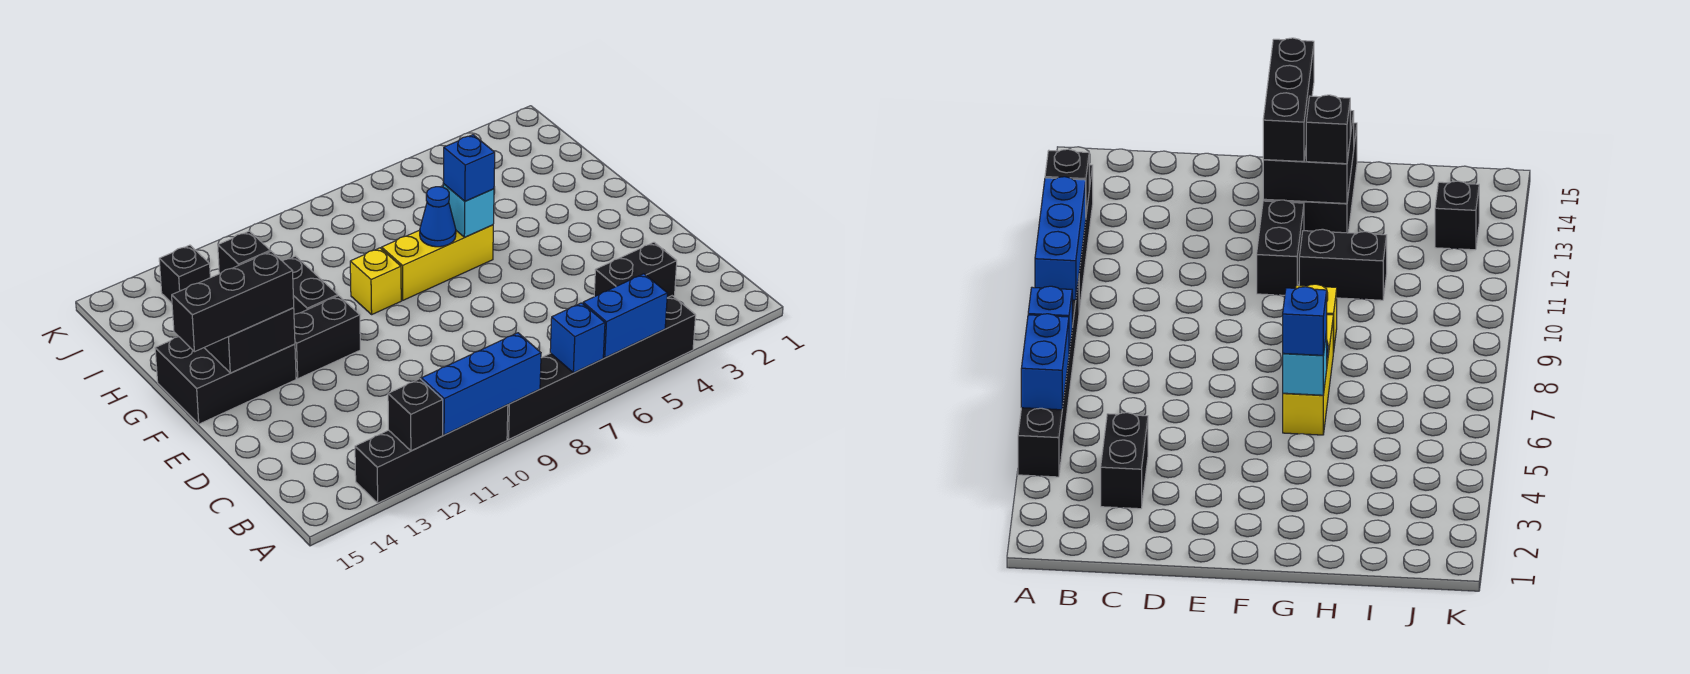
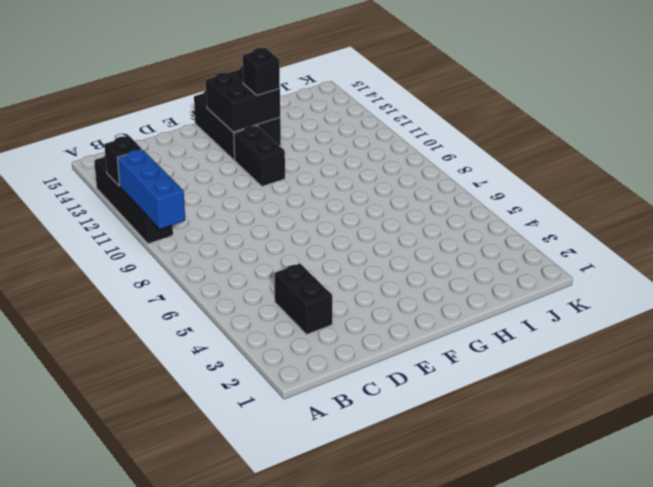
none -> black 1x6 brick [507,296,696,439]
none -> yellow 1x3 brick [382,225,493,300]
none -> yellow 1x1 brick [350,248,401,314]

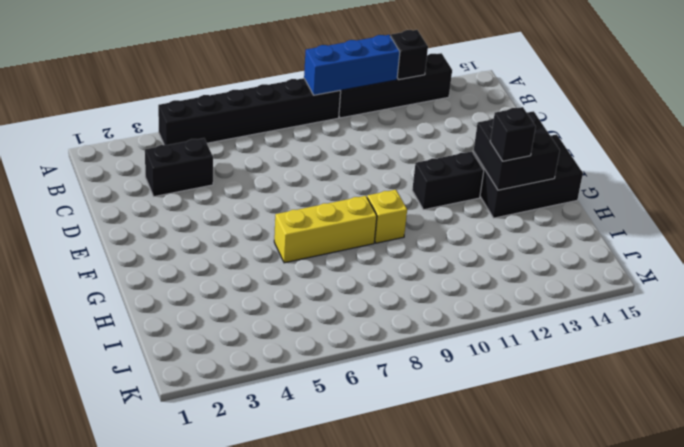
none -> black 1x2 brick [283,256,338,314]
none -> black 1x1 brick [159,245,210,303]
none -> blue 1x2 brick [583,274,667,358]

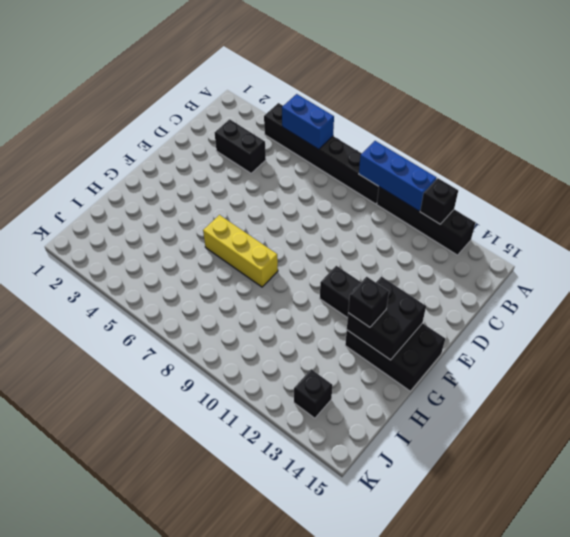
none -> yellow 1x1 brick [350,248,401,314]
none -> black 1x2 brick [283,256,338,314]
none -> blue 1x1 brick [550,303,605,373]

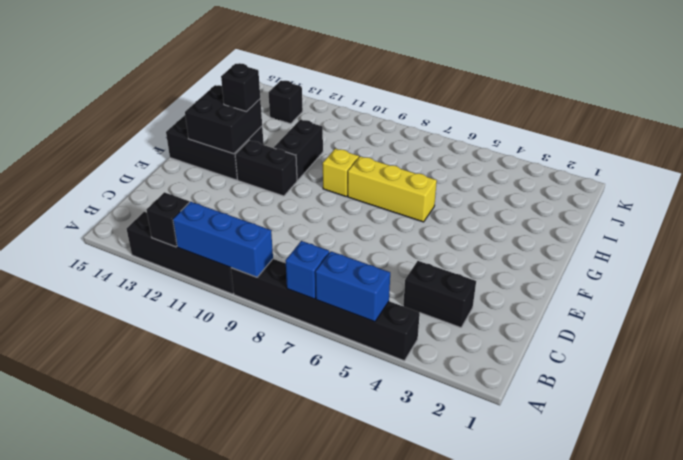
none -> cyan 1x1 brick [443,184,494,237]
none -> blue 1x1 cone [420,187,456,247]
none -> black 1x3 brick [172,251,294,352]

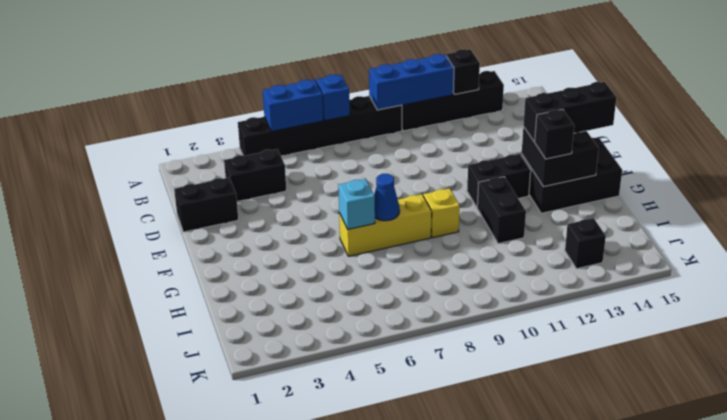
black 1x2 brick [174,177,238,232] -> none
none -> blue 1x1 brick [443,135,495,201]

